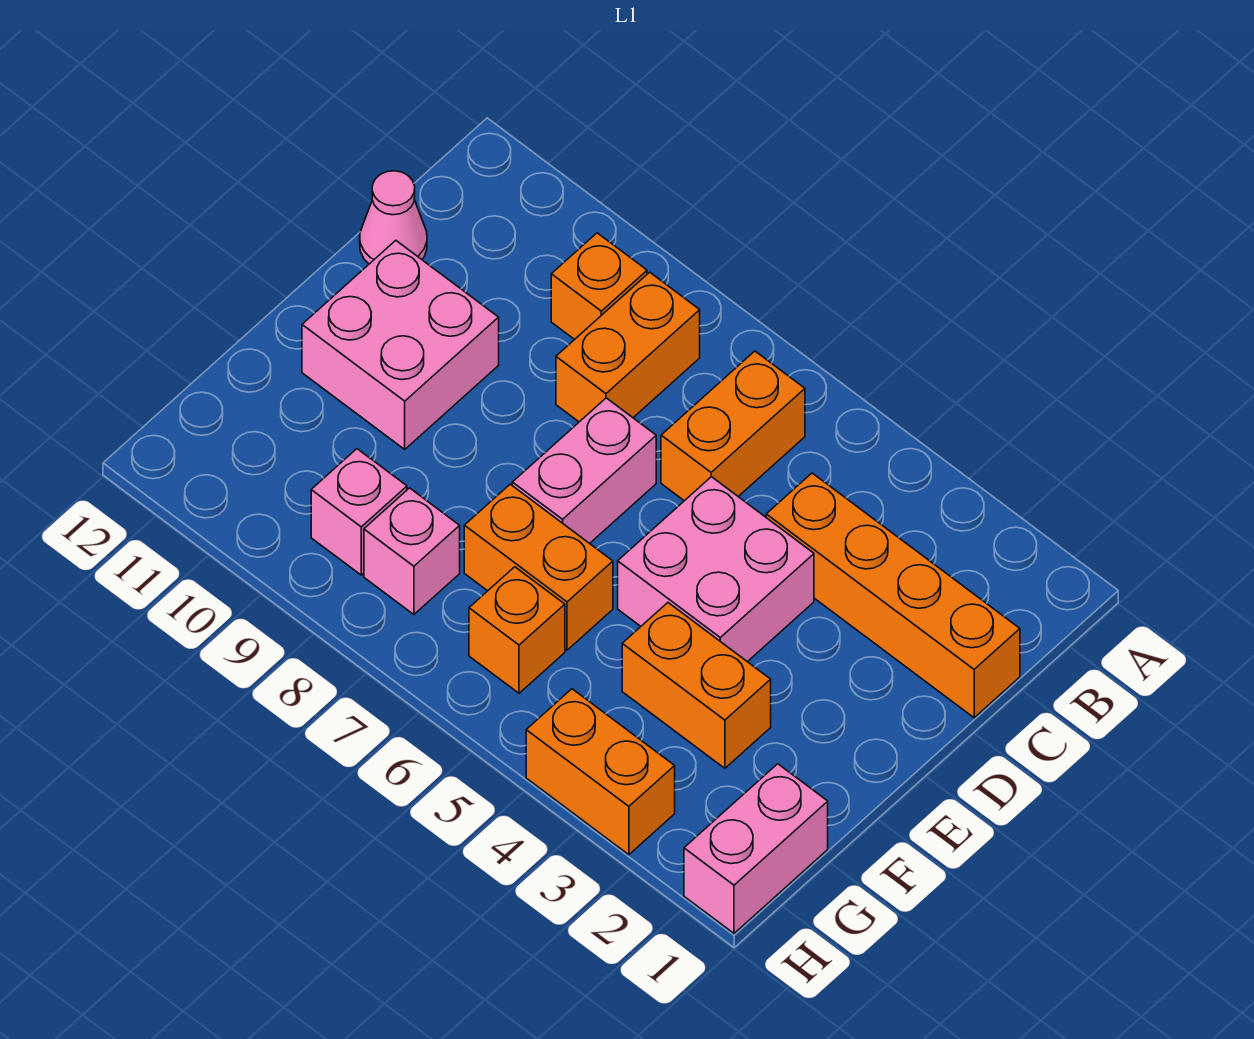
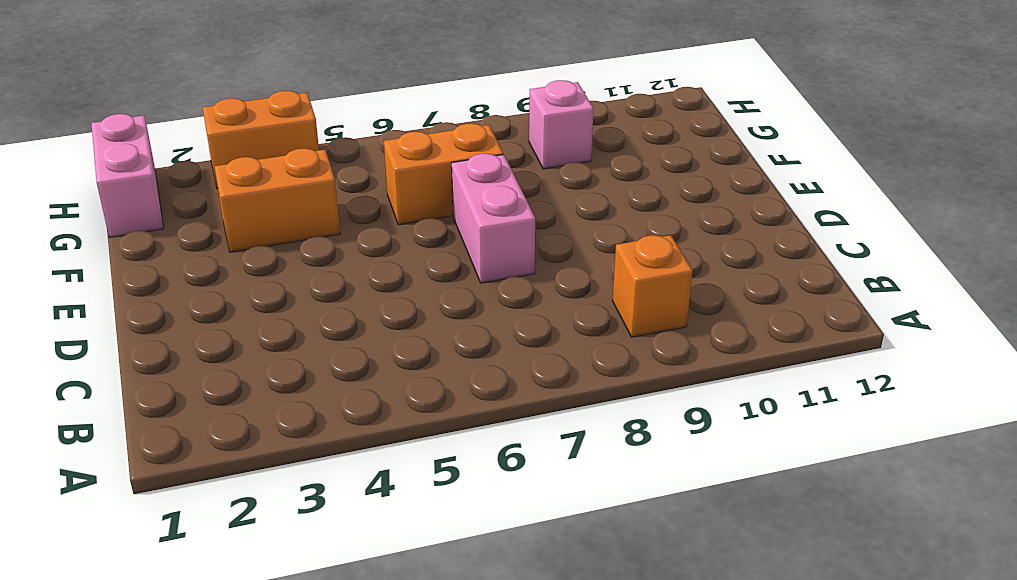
none -> orange 1x2 brick [661,351,805,501]
none -> orange 1x2 brick [556,272,700,422]
none -> orange 1x4 brick [766,473,1020,718]

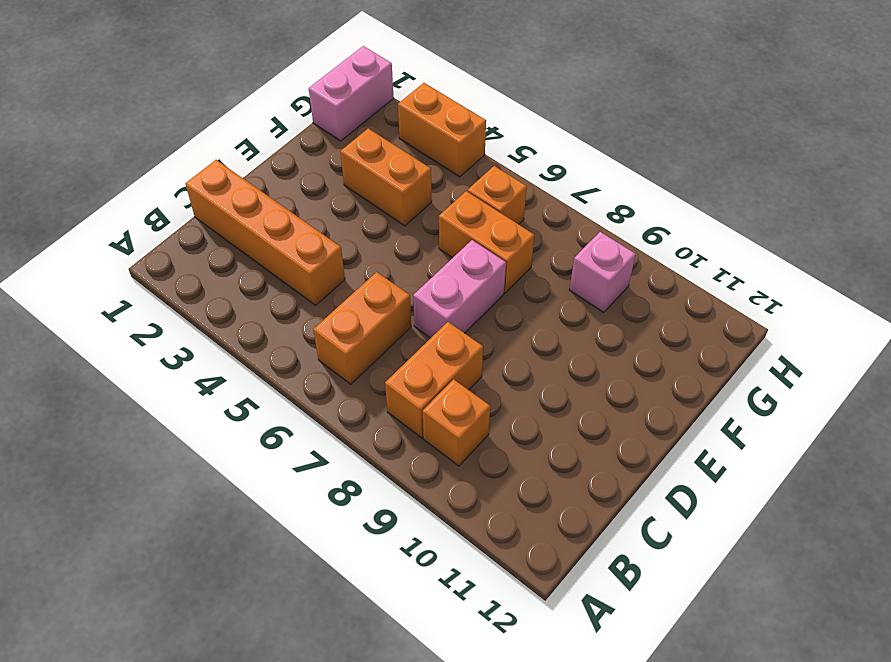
none -> pink 1x1 cone [360,171,427,264]
none -> pink 2x2 brick [618,477,814,662]
none -> pink 2x2 brick [302,241,499,449]

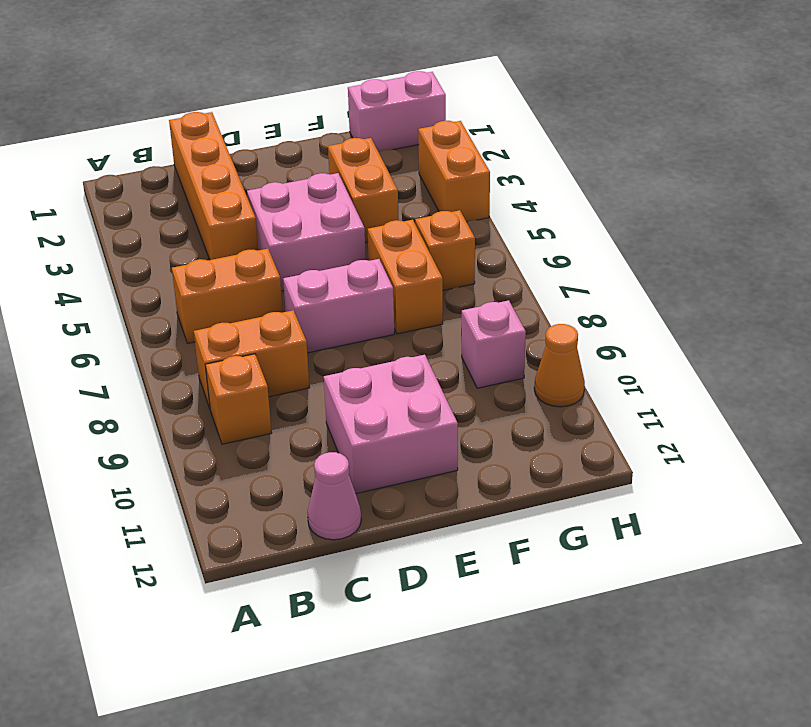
orange 1x1 cone [534,324,585,407] -> none
none -> pink 1x1 brick [364,488,460,615]

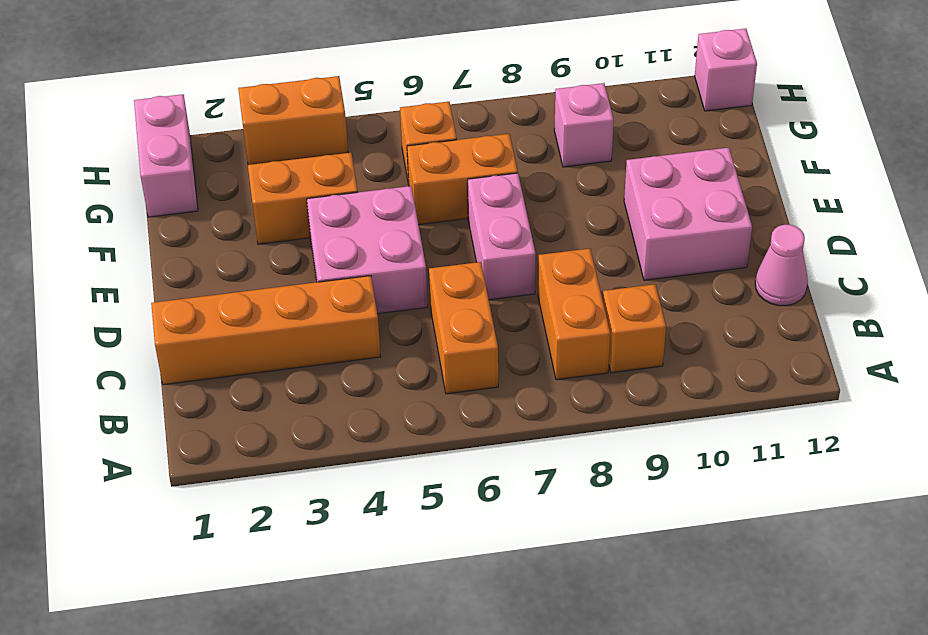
pink 1x1 brick [695,29,757,111] -> pink 1x1 brick moved to [364,488,460,615]

